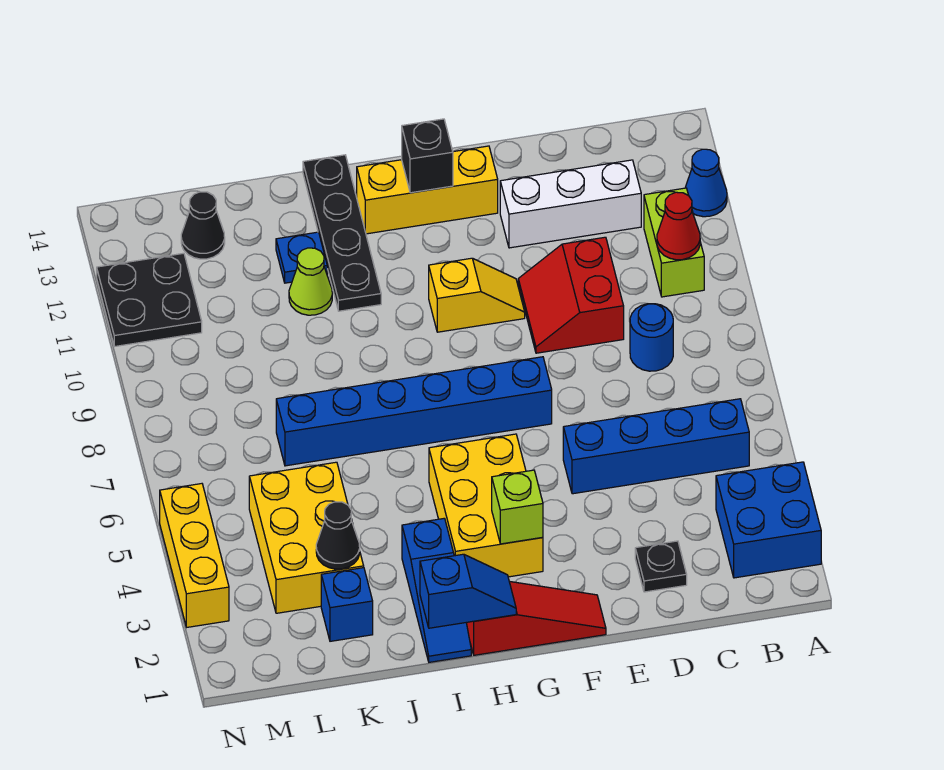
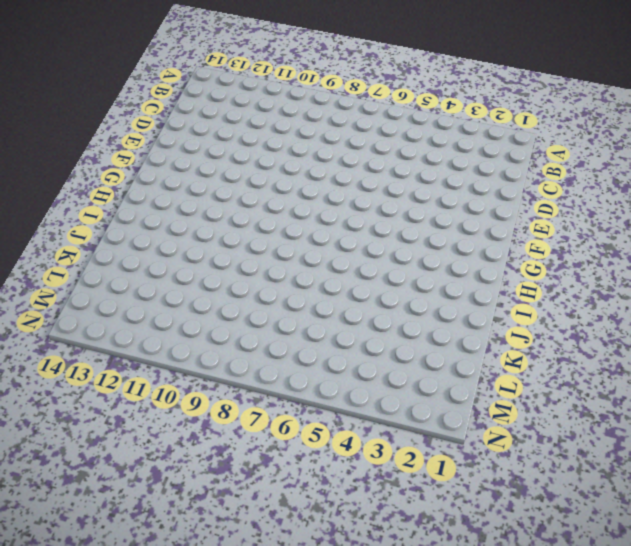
none -> blue 2x2 brick [716,462,821,578]
none -> blue 1x1 cone [685,149,727,217]
none -> blue 1x4 brick [563,399,749,494]

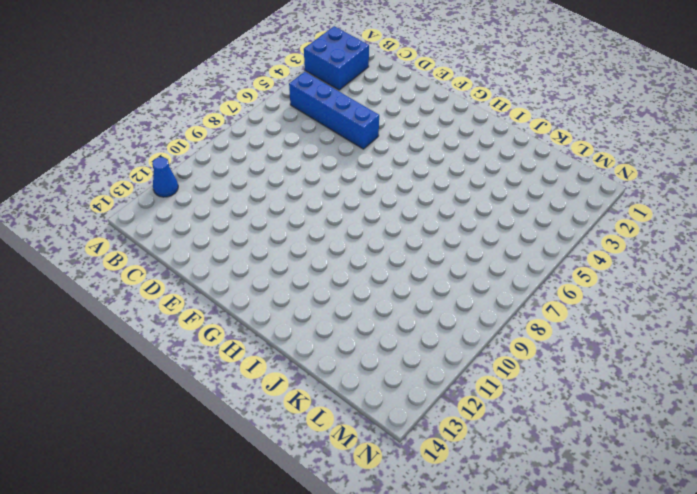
none -> lime 1x2 brick [644,188,704,297]
none -> blue 1x1 round brick [630,304,673,371]
none -> white 1x3 brick [500,160,641,248]

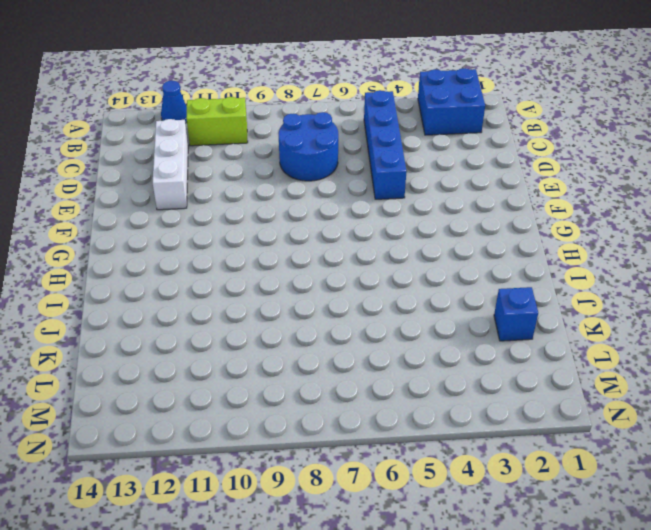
blue 2x2 round brick [279,112,338,181] -> blue 1x1 round brick [630,304,673,371]
none -> black 1x1 plate [635,541,687,592]
none -> red 2x2 slope [518,237,624,353]
none -> red 1x3 slope [466,581,606,655]

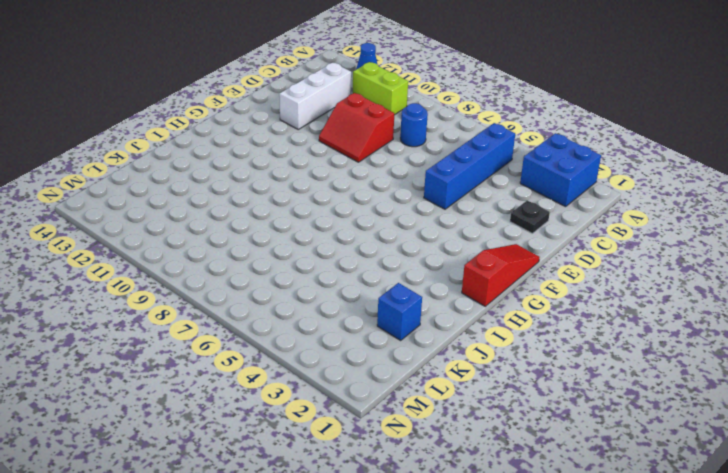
none -> blue 1x6 brick [276,357,552,466]
none -> yellow 1x2 slope [429,258,525,332]
none -> yellow 1x3 brick [357,146,498,234]

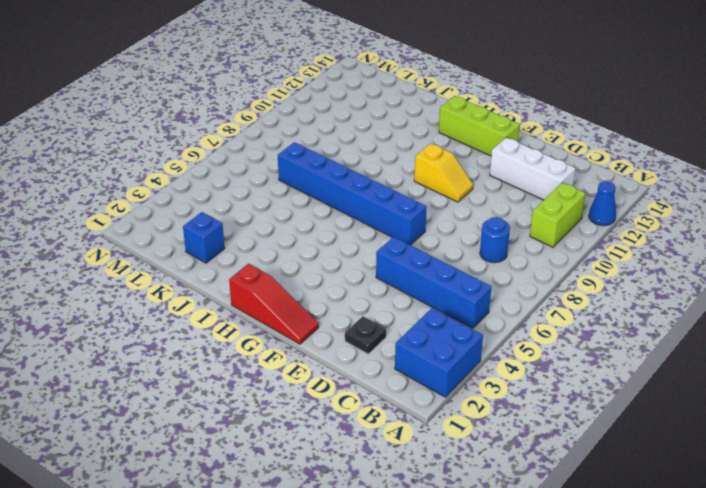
lime 1x3 brick [439,96,520,156] -> yellow 1x3 brick [357,146,498,234]
none -> red 2x2 slope [518,237,624,353]
none -> yellow 2x3 brick [429,434,543,577]
none -> blue 1x3 slope [402,518,471,662]

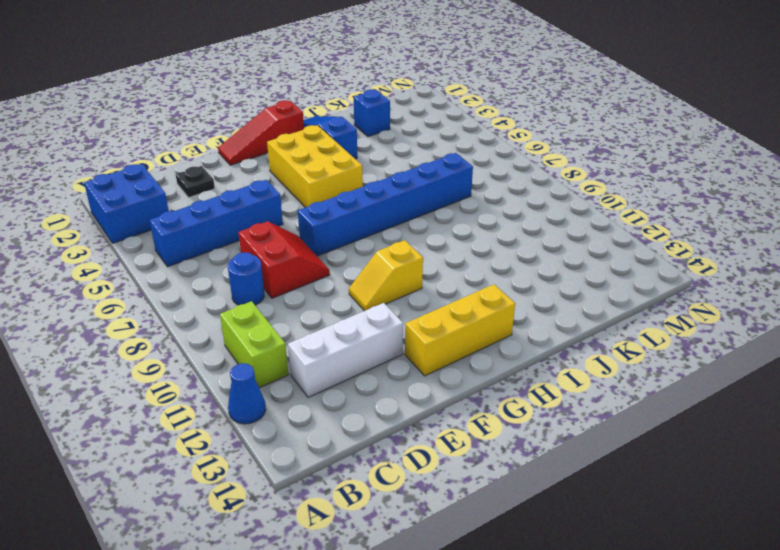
red 2x2 slope [238,221,330,298] -> red 2x2 slope moved to [518,237,624,353]
none -> black 1x4 plate [303,155,381,311]
none -> lime 1x1 cone [289,248,332,315]
none -> blue 1x1 plate [276,232,327,283]

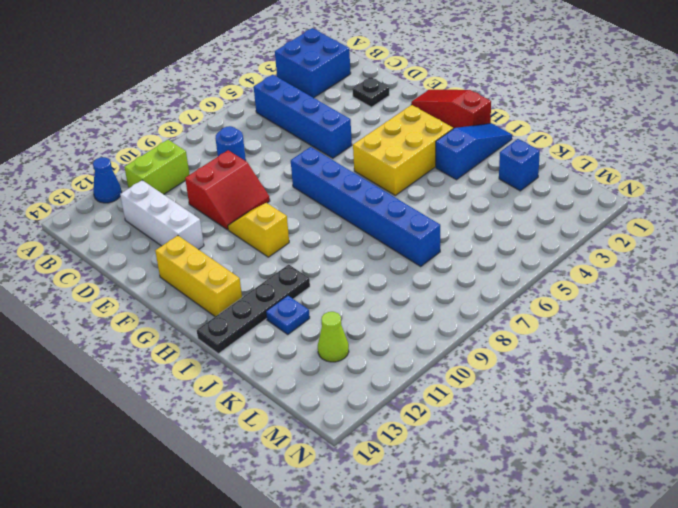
lime 1x1 cone [318,312,349,362] -> lime 1x1 cone moved to [289,248,332,315]
none -> yellow 2x3 brick [249,462,364,613]
none -> black 1x1 cone [181,192,225,259]
none -> black 2x2 plate [97,253,202,347]

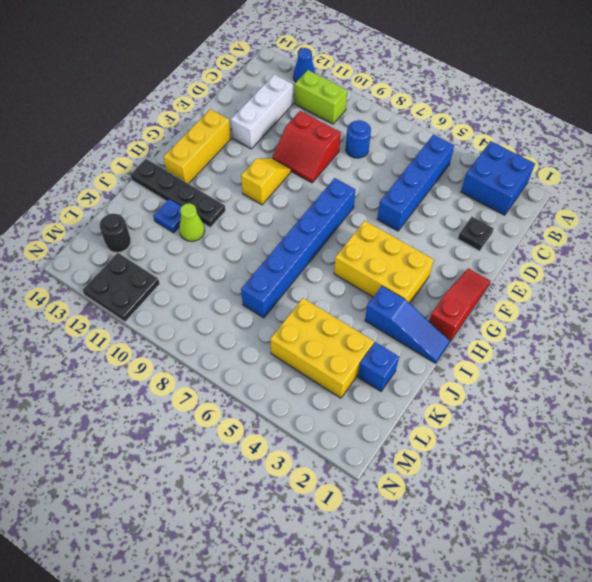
black 1x1 round brick [100,214,131,252] -> black 1x1 cone [181,192,225,259]
none -> yellow 1x3 brick [160,484,229,627]
none -> red 1x1 cone [657,192,700,260]
none -> lime 1x1 brick [492,470,543,544]

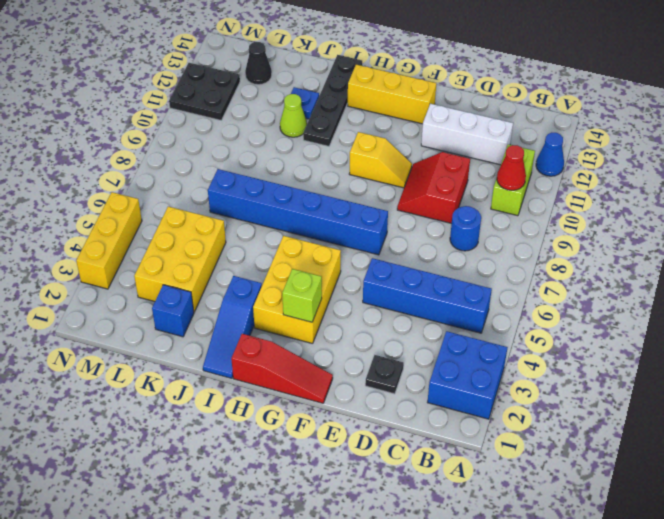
none -> black 1x1 brick [402,119,453,193]
none -> blue 1x2 slope [420,554,516,628]
none -> black 1x1 cone [316,502,360,569]

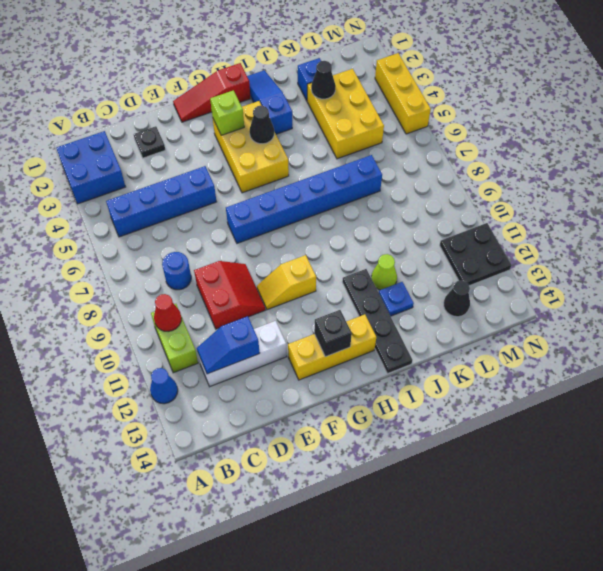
blue 1x2 slope [197,316,260,374] -> blue 1x2 slope moved to [420,554,516,628]
black 1x1 cone [250,106,274,144] -> none

